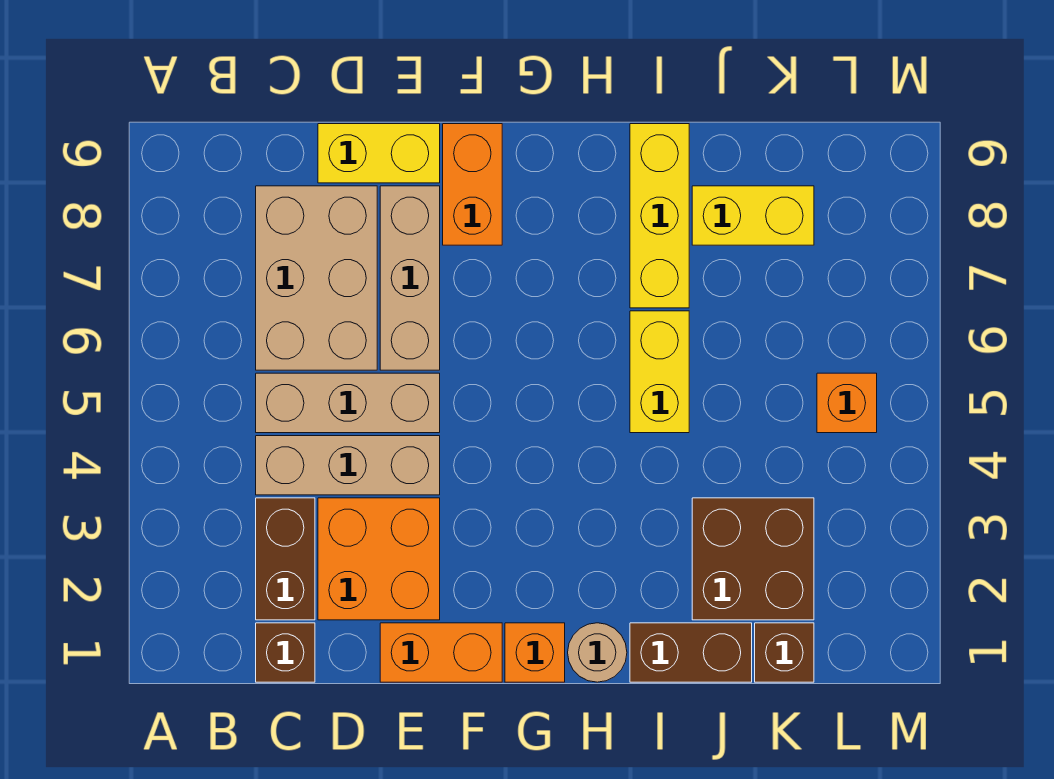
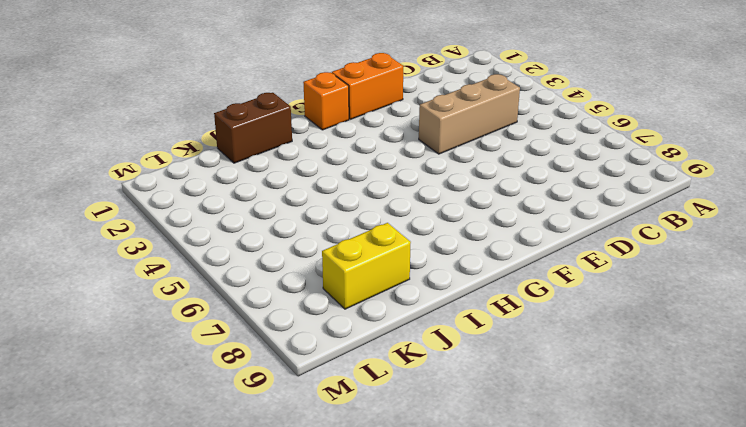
none -> brown 1x1 brick [256,623,315,682]
none -> brown 1x2 brick [256,498,315,620]
none -> tan 1x3 brick [256,373,440,433]

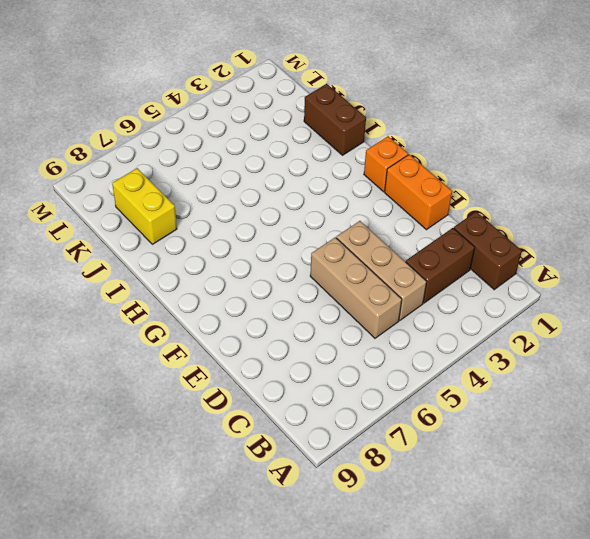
brown 1x2 brick [454,212,522,290] -> brown 1x1 brick [256,623,315,682]
none -> tan 2x3 brick [256,186,377,370]
none -> orange 2x2 brick [318,498,440,620]
none -> yellow 1x2 brick [318,124,440,183]

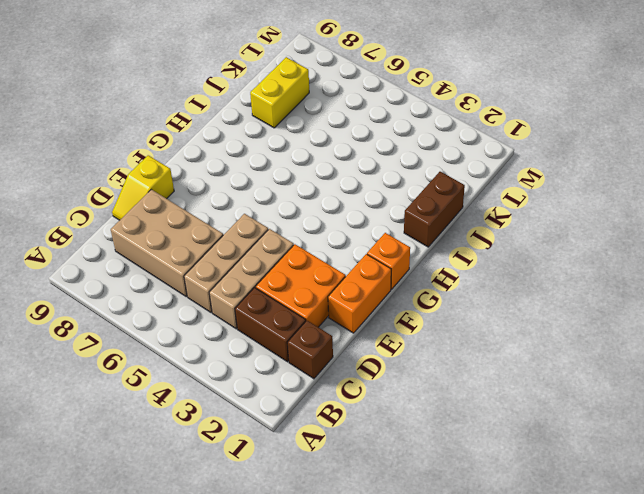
yellow 1x2 slope [112,155,174,220] -> yellow 1x2 brick [318,124,440,183]
none -> tan 1x3 brick [380,186,440,370]
none -> orange 1x2 brick [443,124,502,245]
none -> tan 1x1 round brick [568,623,627,682]

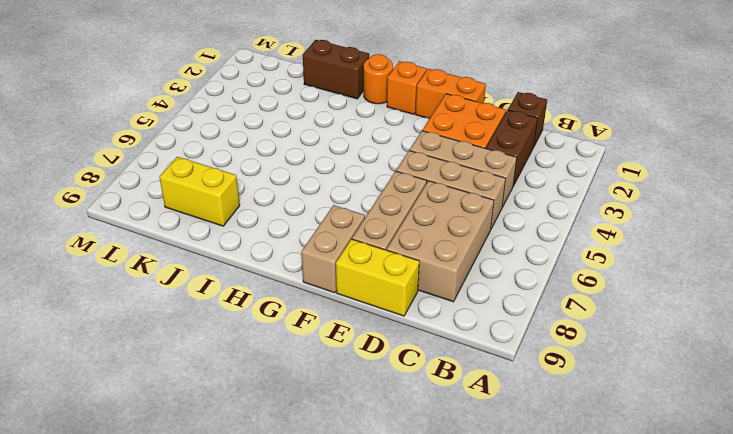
tan 1x2 brick [301,205,365,293] -> orange 1x2 brick [443,124,502,245]
orange 1x1 round brick [364,54,393,104] -> tan 1x1 round brick [568,623,627,682]
none -> yellow 1x2 brick [630,311,689,433]
none -> yellow 1x3 brick [630,124,689,308]
none -> brown 2x2 brick [692,498,814,620]

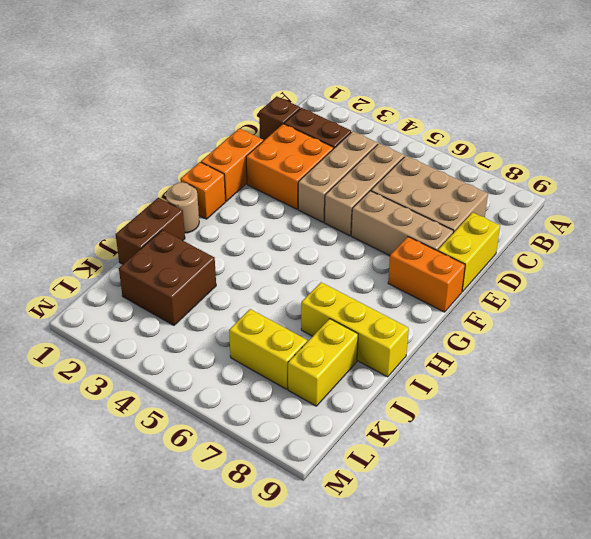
yellow 1x2 brick [229,309,307,389] -> yellow 1x2 brick moved to [630,311,689,433]
none -> brown 1x1 brick [755,623,814,682]
none -> orange 1x1 brick [817,373,877,433]

